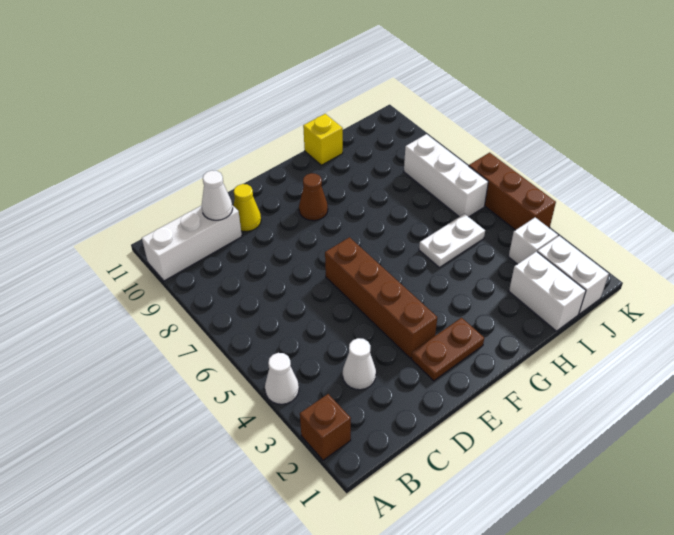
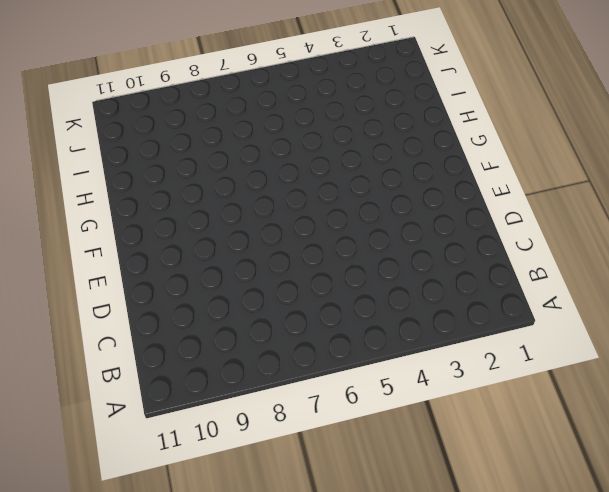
none -> brown 1x1 brick [300,394,351,460]
none -> white 1x1 cone [265,353,299,404]
none -> white 1x3 brick [142,205,242,281]

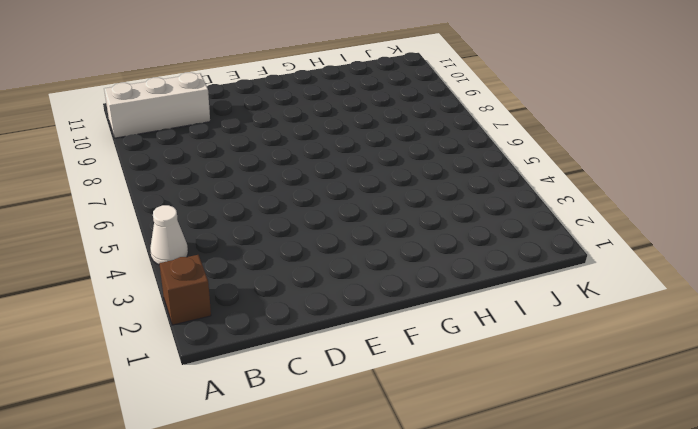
none -> white 1x1 cone [343,338,376,390]
none -> yellow 1x1 cone [234,184,261,232]
none -> brown 1x2 plate [411,318,484,381]

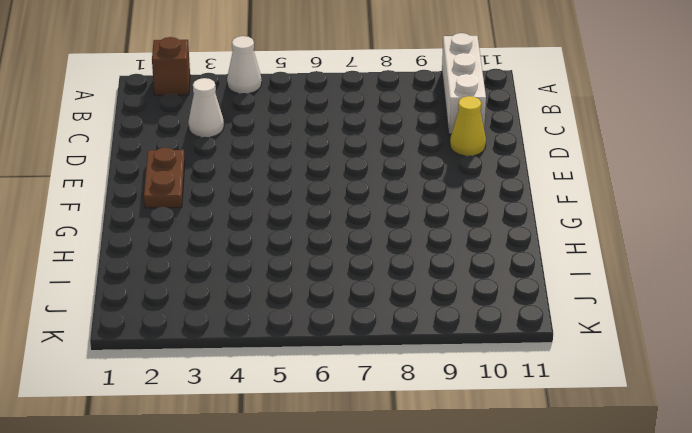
none -> brown 1x4 brick [325,237,437,358]
none -> brown 1x1 cone [299,173,328,221]
none -> white 1x2 plate [419,214,485,267]

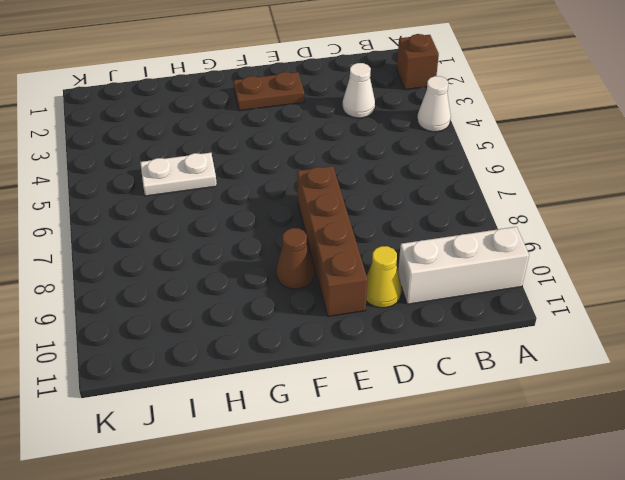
brown 1x4 brick [297,166,368,317] -> brown 1x4 brick moved to [325,237,437,358]
none -> yellow 1x1 brick [303,114,343,165]
none -> white 1x2 brick [509,251,586,331]
none -> white 1x2 brick [537,236,609,314]

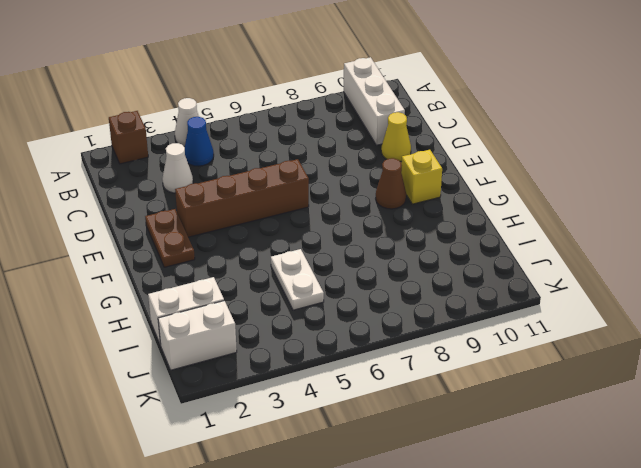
blue 1x1 cone [185,117,214,166] -> none
yellow 1x1 brick [401,150,442,204] -> yellow 1x1 brick moved to [303,114,343,165]
none -> white 1x1 brick [509,218,558,264]
none -> white 1x3 brick [404,134,488,217]
none -> brown 1x3 brick [469,153,556,230]

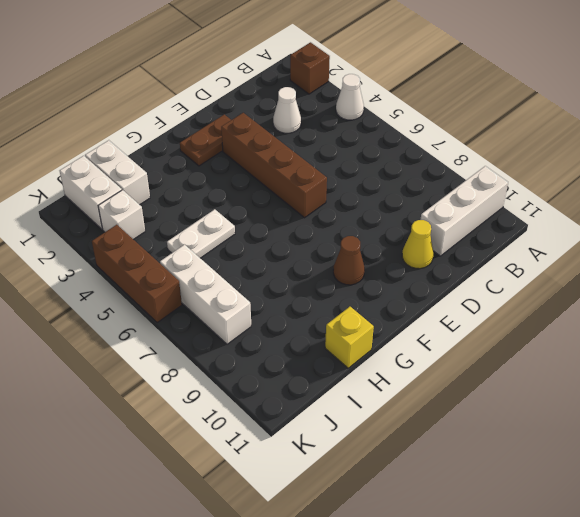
none -> white 1x1 cone [202,171,233,220]

